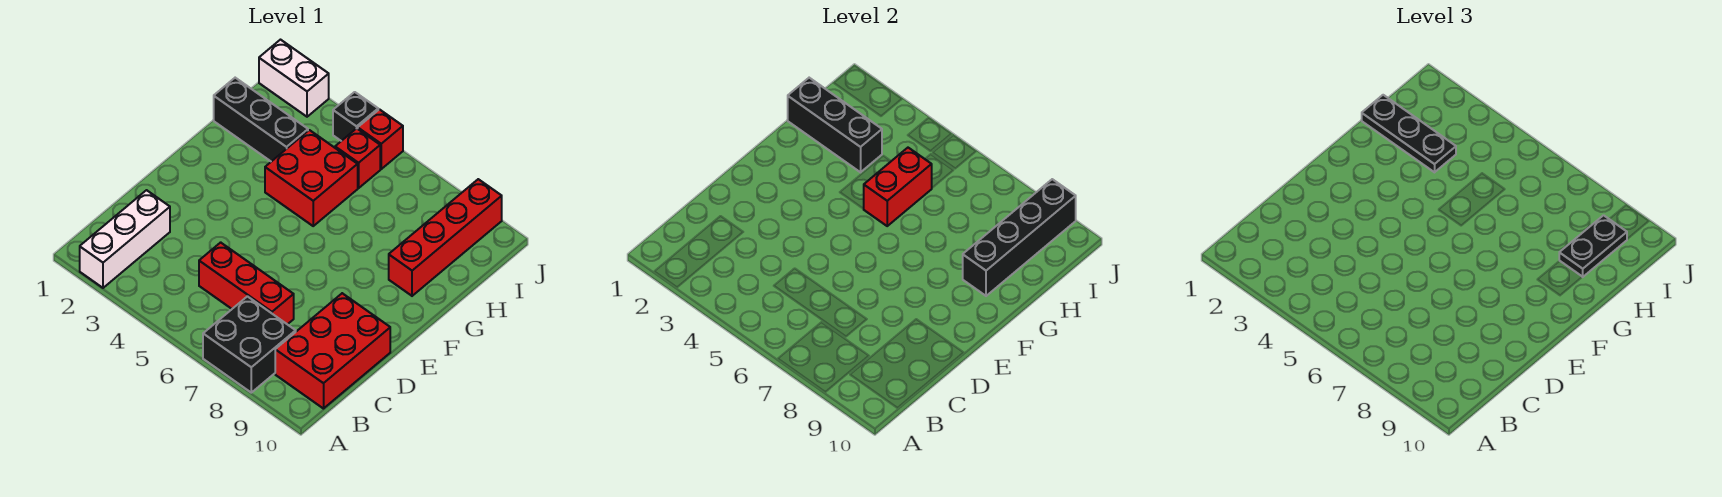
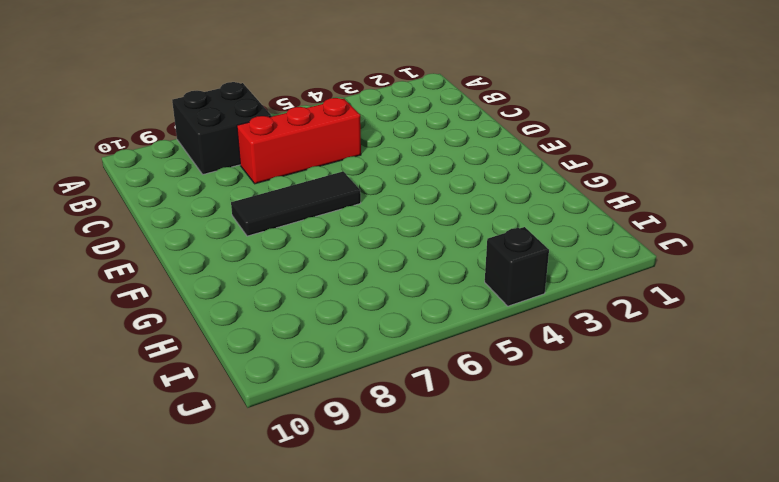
black 1x3 tile [231,171,361,236] -> none
none -> white 1x3 brick [80,190,170,288]
none -> red 2x3 brick [275,293,390,409]
none -> red 2x2 brick [265,130,358,226]

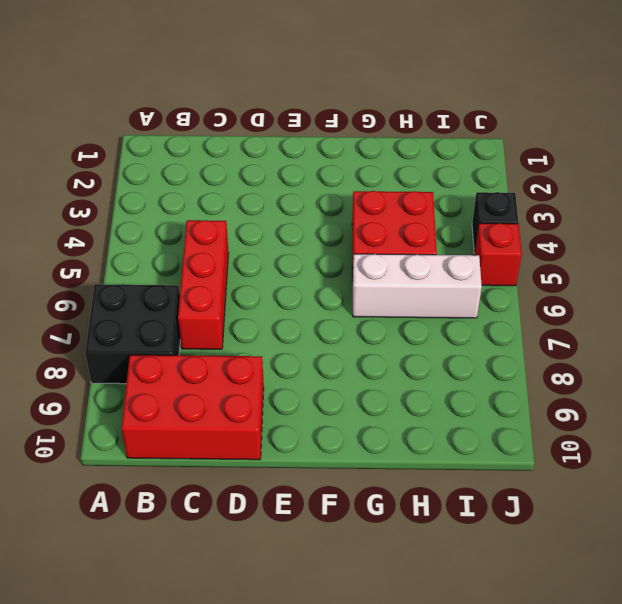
white 1x3 brick [353,254,482,318] -> white 1x3 brick moved to [80,190,170,288]
none -> red 1x4 brick [389,179,502,296]
none -> black 1x3 brick [214,78,308,162]
none -> red 1x1 brick [335,128,380,188]

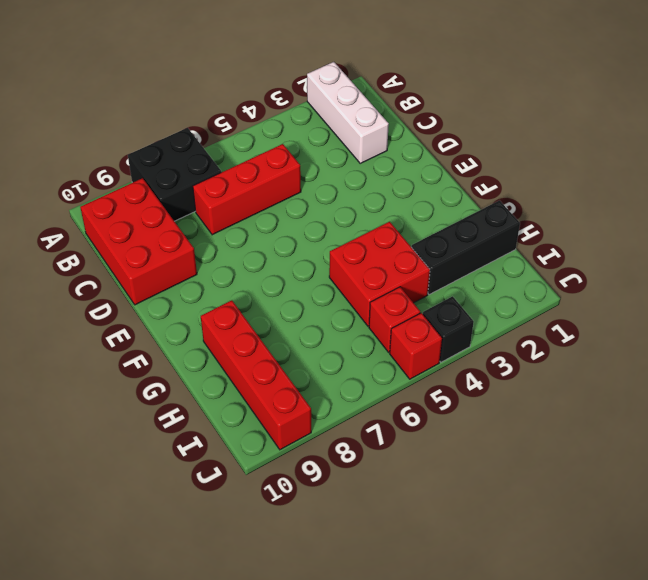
none -> white 1x2 brick [259,40,329,117]
none -> red 1x2 brick [864,148,932,226]
none -> black 1x4 brick [963,179,1076,296]

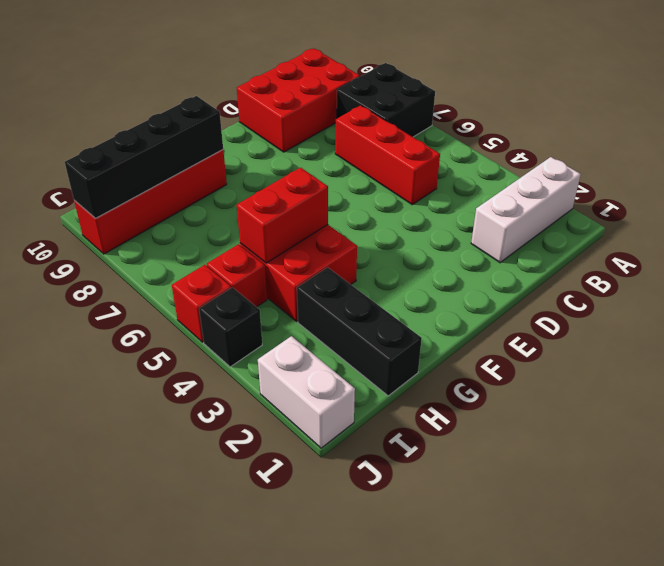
none -> black 1x3 brick [788,78,882,172]
none -> black 1x3 plate [1362,95,1456,172]
none -> black 1x2 plate [1559,215,1627,277]

